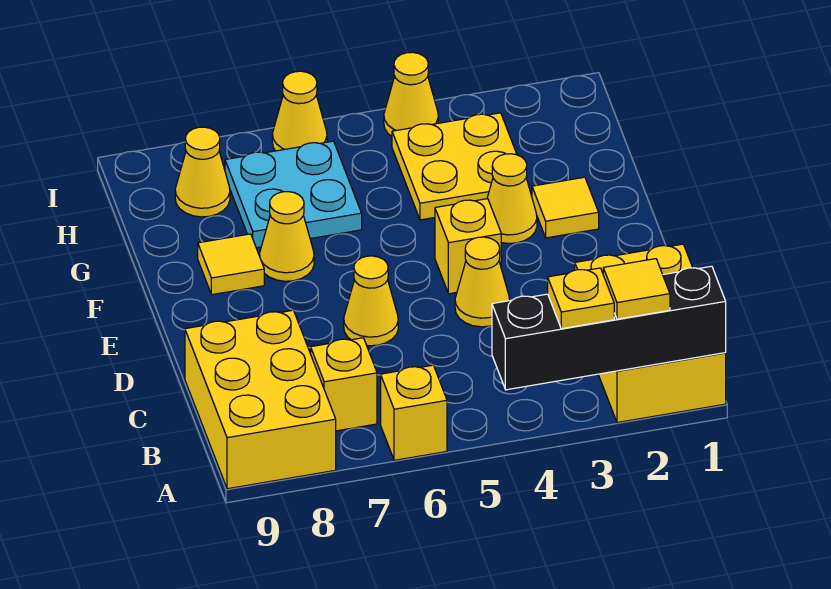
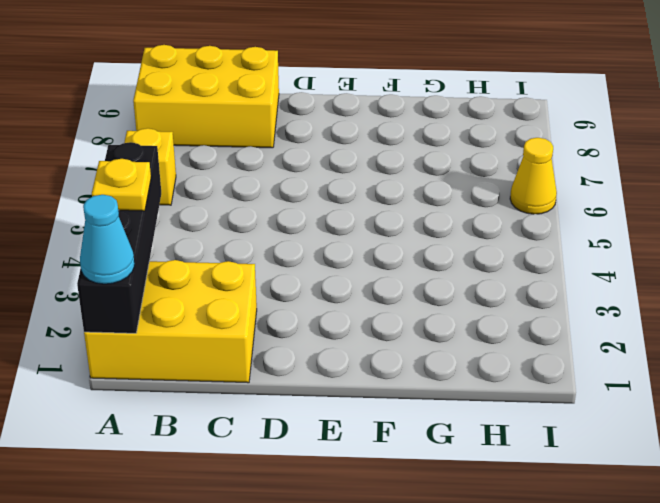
cyan 1x1 cone [80,195,134,284] -> none
none -> yellow 1x1 brick [311,338,377,431]
none -> yellow 1x1 cone [455,237,510,327]
none -> yellow 1x1 cone [344,256,398,346]

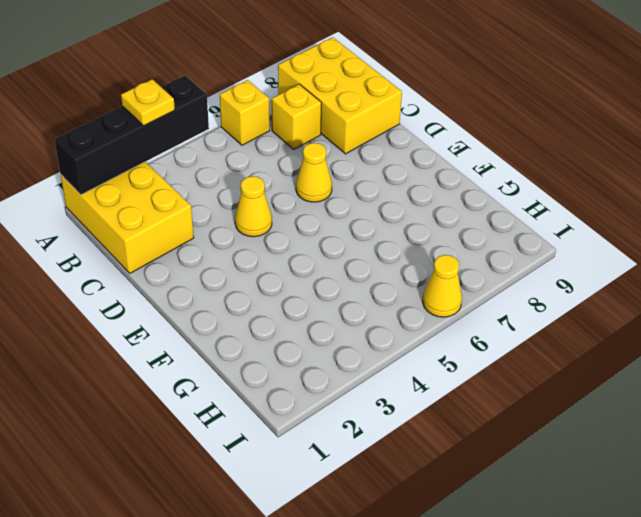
none -> yellow 1x1 brick [435,199,501,294]
none -> yellow 1x1 tile [532,177,599,238]
none -> yellow 1x1 cone [487,154,537,243]

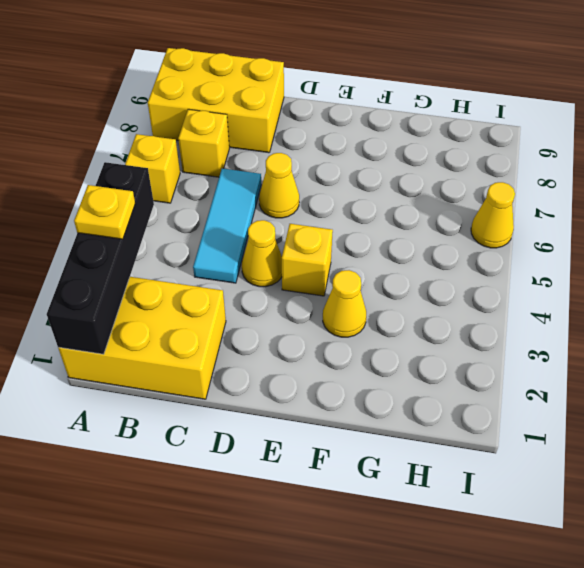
cyan 1x3 tile [193,169,261,283] -> none
none -> yellow 1x1 tile [532,177,599,238]
none -> yellow 1x1 cone [260,192,314,281]
none -> yellow 1x1 tile [198,234,264,295]

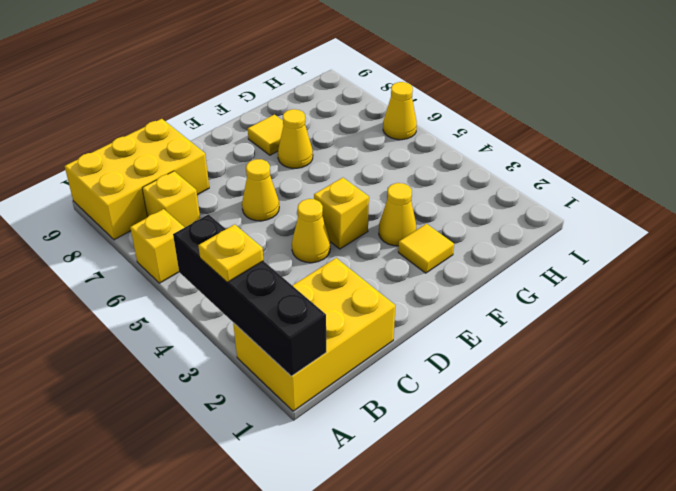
none -> yellow 2x2 plate [392,113,517,220]
none -> cyan 2x2 plate [225,141,362,248]
none -> yellow 1x1 cone [175,127,230,217]

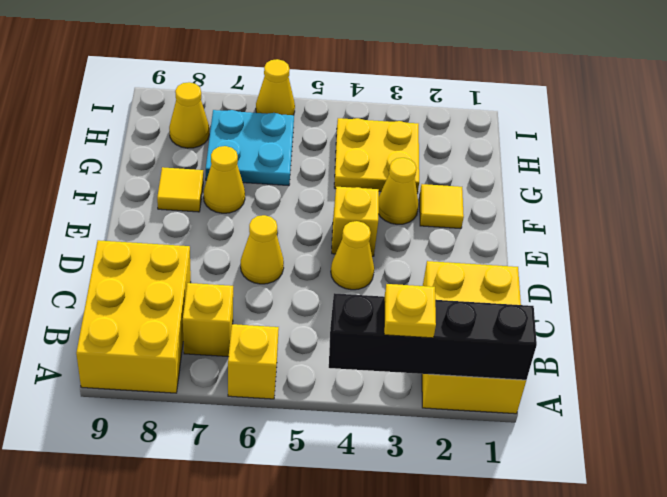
none -> yellow 1x1 cone [384,52,438,136]
none -> yellow 1x1 tile [603,259,670,319]

